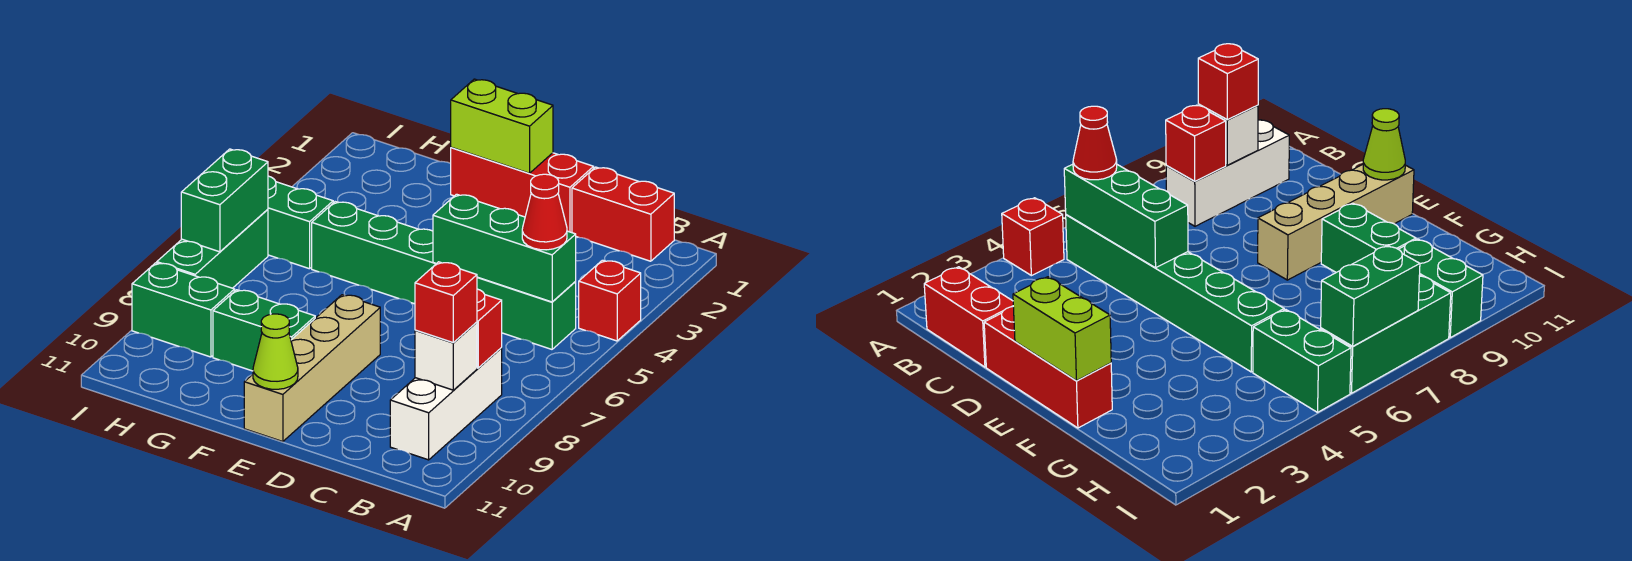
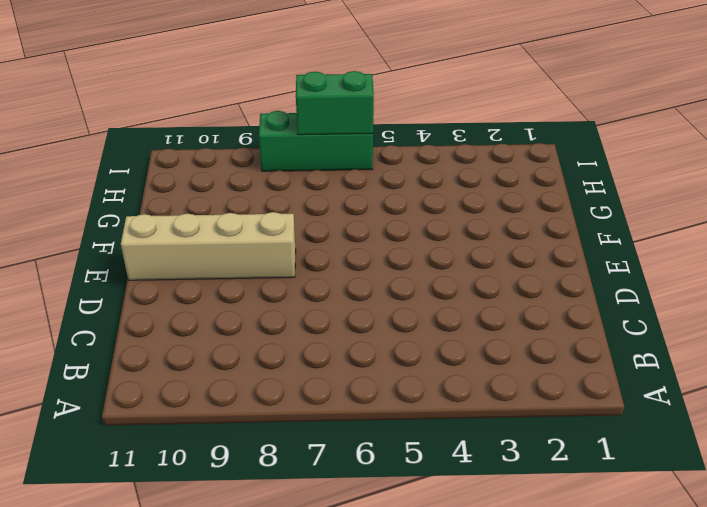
none -> red 1x1 brick [579,260,641,341]
none -> red 1x2 brick [572,167,674,261]
none -> green 1x6 brick [312,202,576,349]

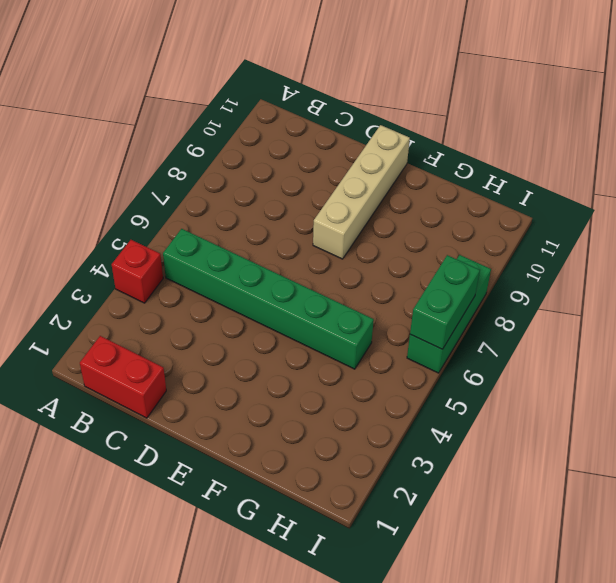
none -> white 1x3 brick [390,348,502,460]
none -> red 1x3 brick [451,147,594,233]
none -> green 1x2 brick [213,290,315,371]

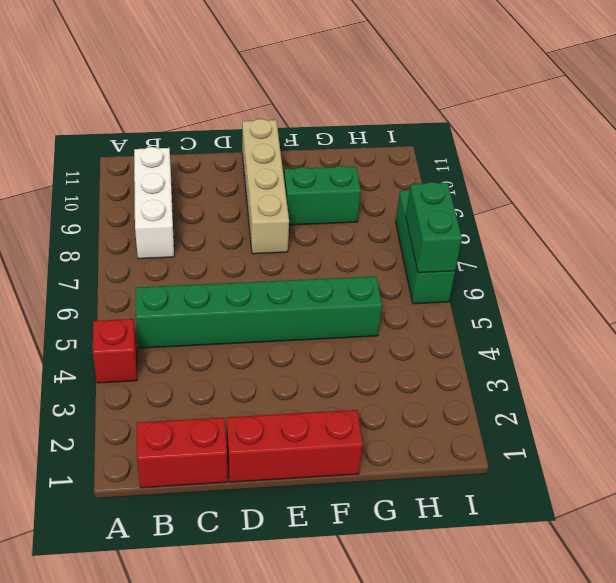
none -> green 1x2 brick [268,176,333,269]
none -> green 1x2 brick [132,263,235,357]
none -> green 1x3 brick [433,194,576,302]

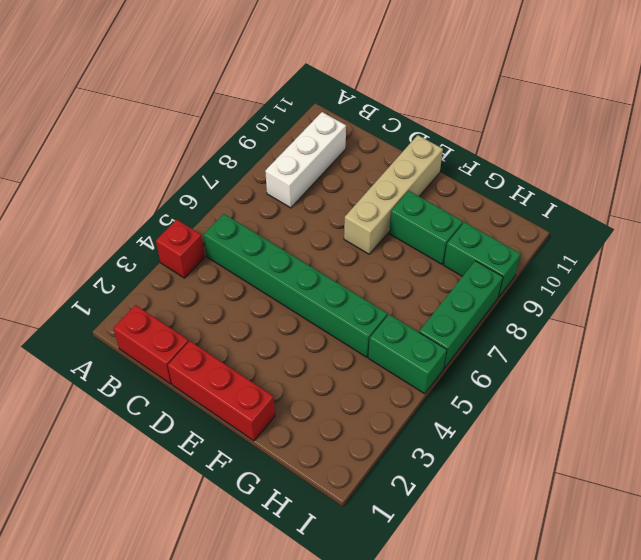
none -> green 1x3 brick [433,194,576,302]
none -> red 1x1 brick [477,289,502,368]
none -> white 1x1 brick [415,322,477,390]

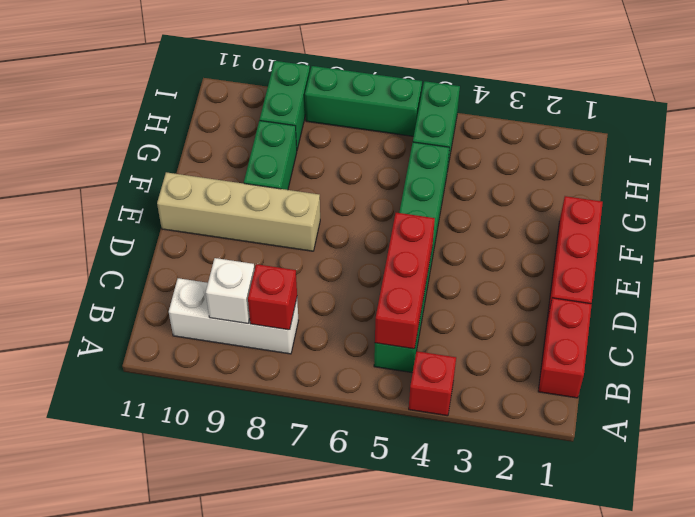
red 1x3 brick [375,213,435,349] -> green 1x3 brick [433,194,576,302]
none -> lime 1x2 brick [451,79,553,173]
none -> lime 1x1 cone [253,314,298,389]
none -> green 1x2 brick [181,149,268,252]

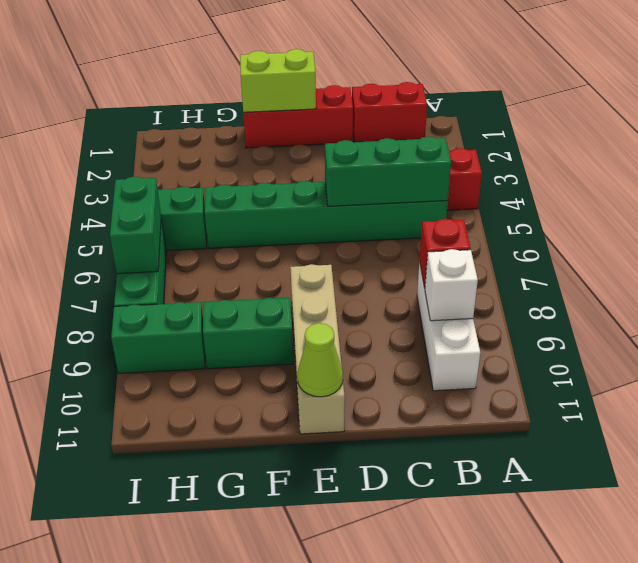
none -> red 1x1 cone [522,174,567,250]
none -> red 1x1 brick [415,262,477,342]

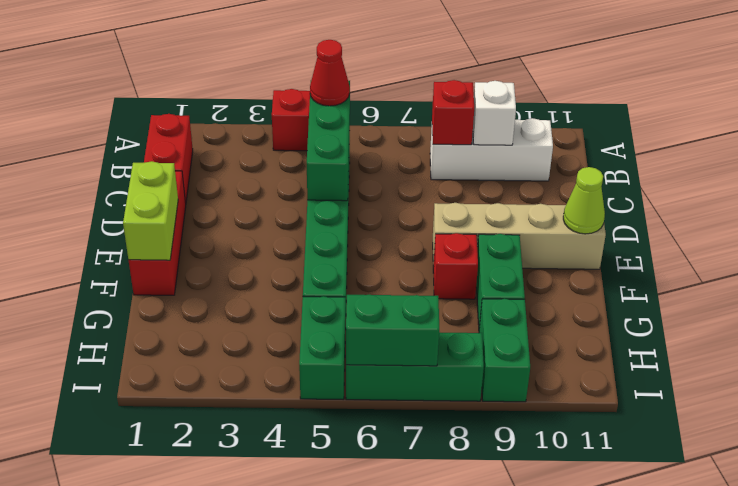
red 1x1 brick [433,233,478,299] -> red 1x1 brick moved to [415,262,477,342]

